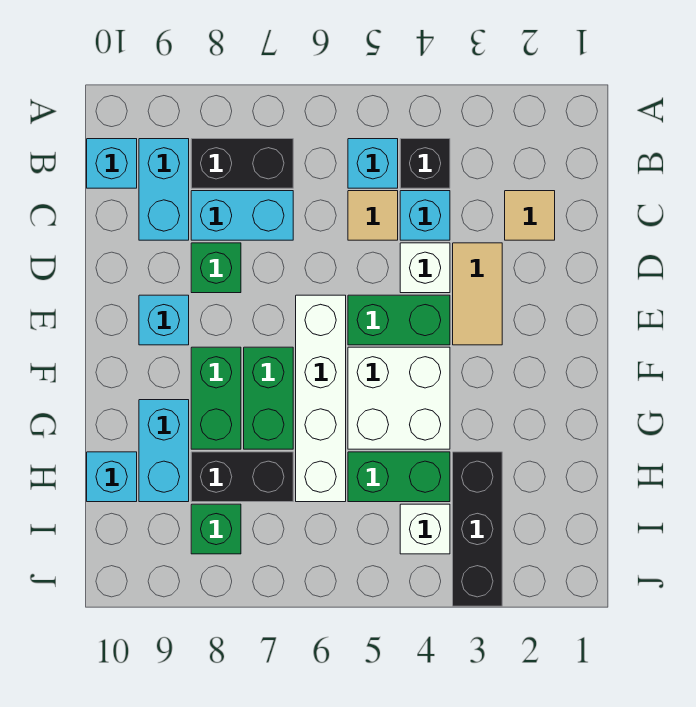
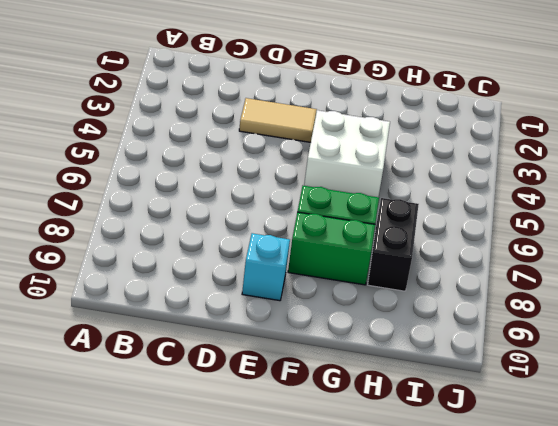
none -> black 1x1 brick [400,139,450,188]
none -> cyan 1x1 brick [348,139,398,188]
none -> black 1x2 brick [191,139,293,188]

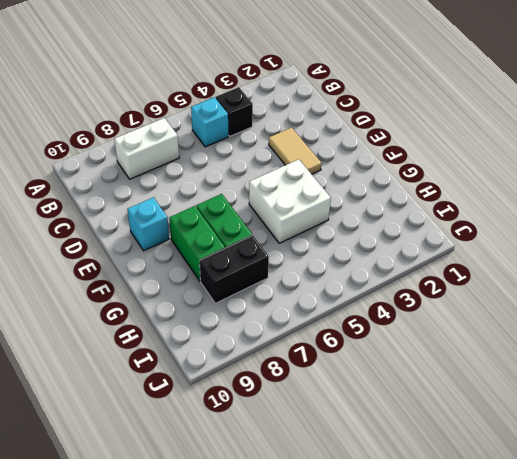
white 1x2 brick [114,118,179,179] -> black 1x2 brick [191,139,293,188]
none -> cyan 1x2 brick [139,139,189,240]
none -> cyan 1x1 brick [87,139,137,188]
none -> tan 1x1 tile [505,191,555,240]

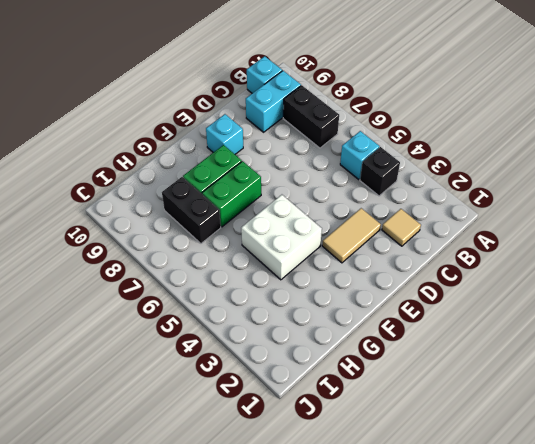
none -> cyan 1x1 brick [400,191,450,240]
none -> tan 1x1 tile [348,191,398,240]
none -> cyan 1x2 brick [191,191,293,240]

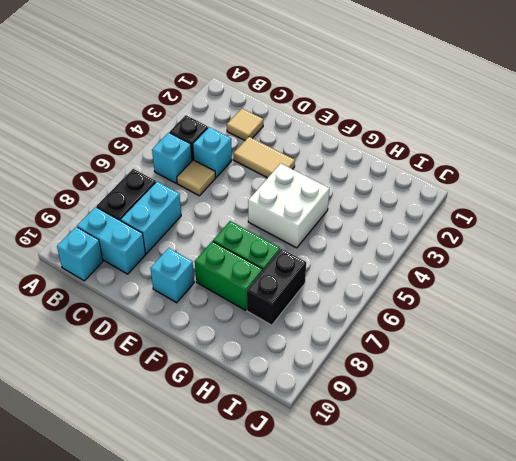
none -> white 1x1 brick [400,243,450,293]
none -> green 1x1 brick [191,243,241,293]
none -> green 1x2 brick [348,295,450,345]

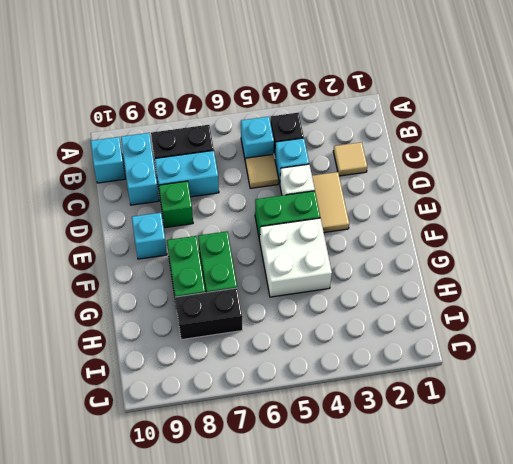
none -> white 1x4 brick [296,295,346,502]
none -> cyan 1x2 brick [139,400,189,502]
none -> black 1x3 brick [453,452,502,606]

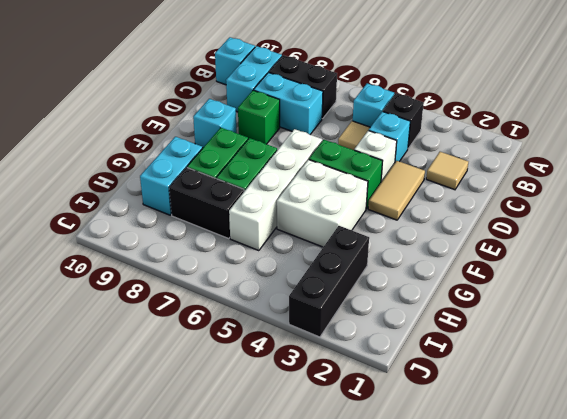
none -> green 1x2 brick [348,452,450,502]
none -> cyan 1x1 brick [87,452,137,502]
none -> white 1x1 brick [400,504,450,554]

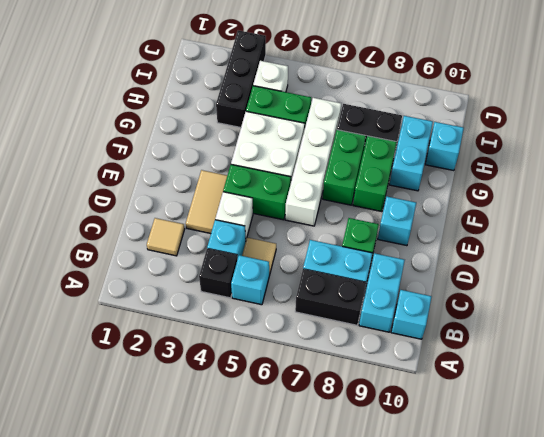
none -> green 1x1 brick [191,504,241,554]

